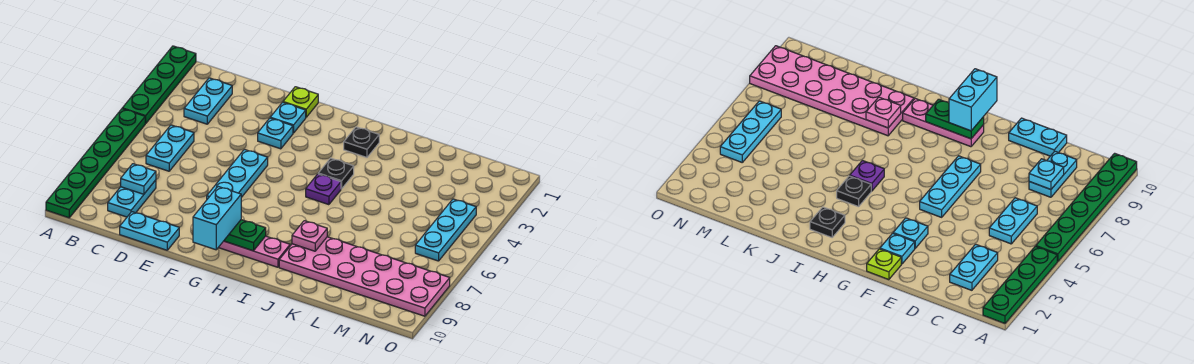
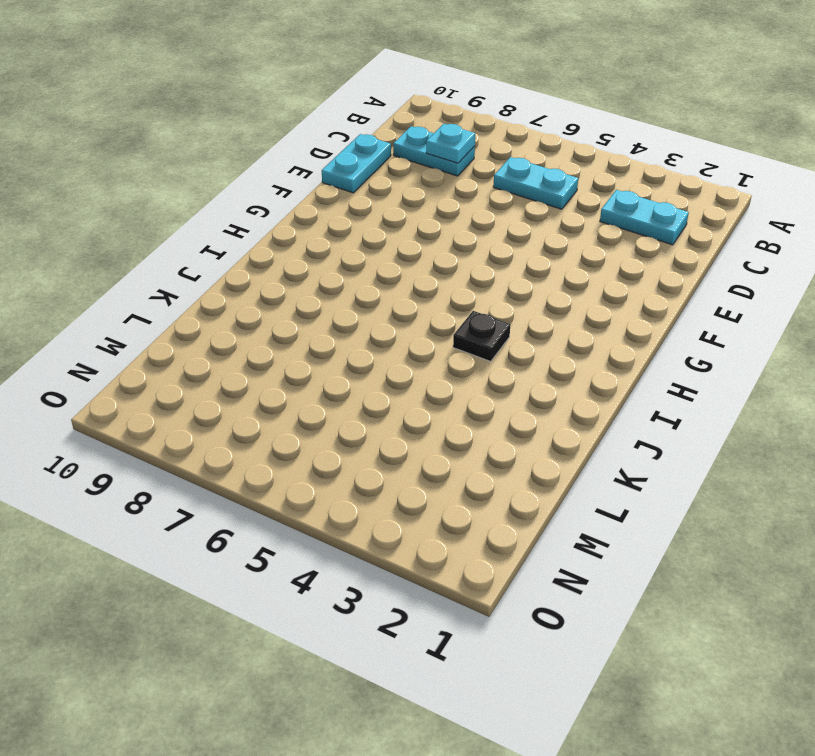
none -> green 1x4 plate [122,46,196,123]
none -> green 1x6 plate [46,109,146,218]
none -> lime 1x1 plate [283,87,318,117]

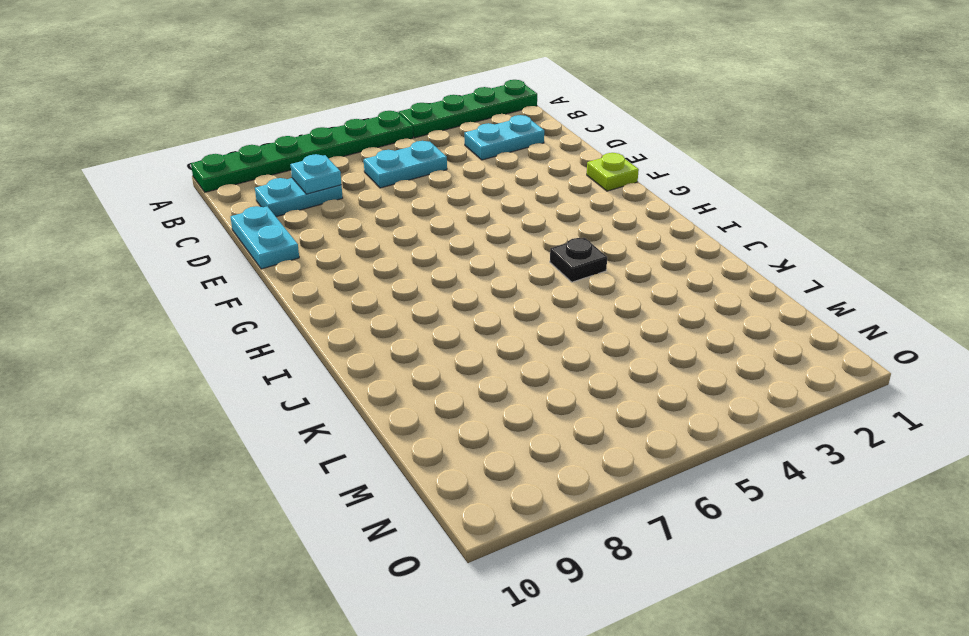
none -> cyan 1x1 plate [270,102,306,133]
none -> cyan 1x1 plate [258,118,293,149]
none -> cyan 1x3 plate [207,150,268,199]

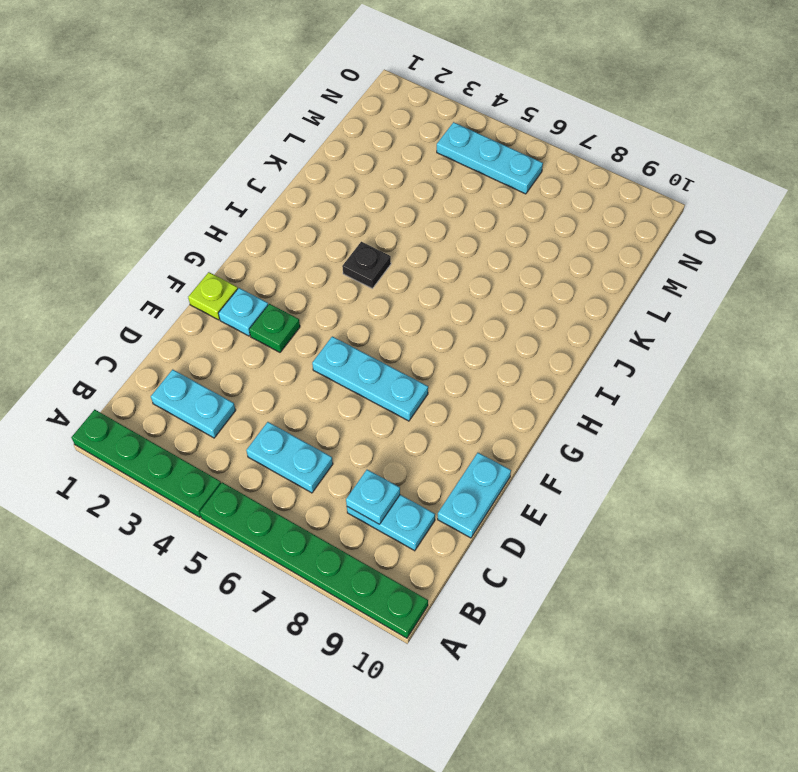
green 1x1 plate [249,304,300,352] -> cyan 1x1 plate [258,118,293,149]
none -> pink 1x3 plate [218,236,290,267]
none -> black 1x1 plate [344,127,379,157]
none -> purple 1x1 plate [306,174,341,205]

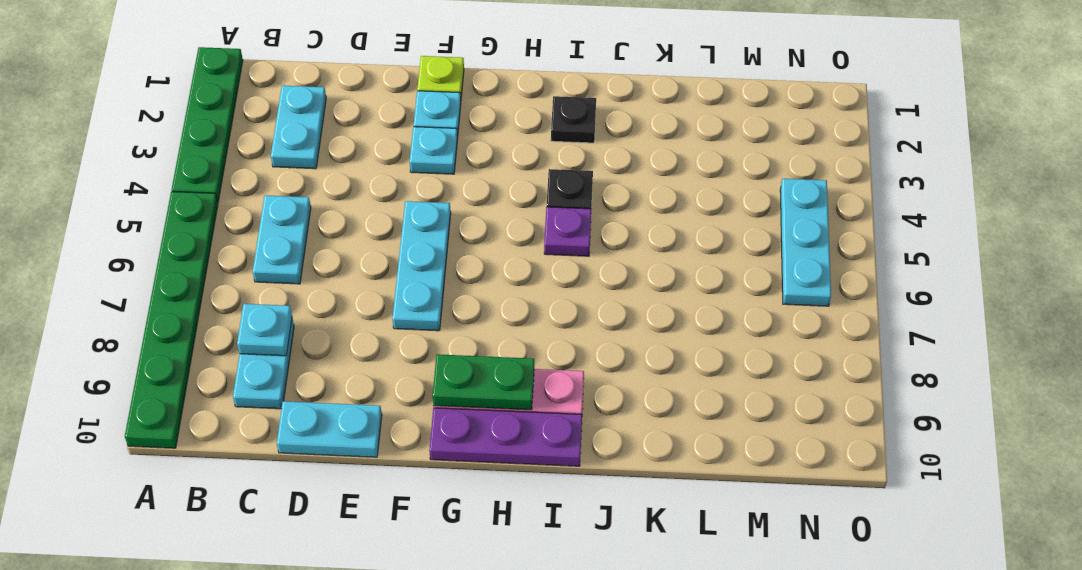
purple 1x3 plate [429,408,582,466] -> none
none -> pink 2x6 plate [279,237,450,316]
none -> pink 1x1 plate [292,221,327,251]
none -> cyan 1x2 brick [193,187,241,250]

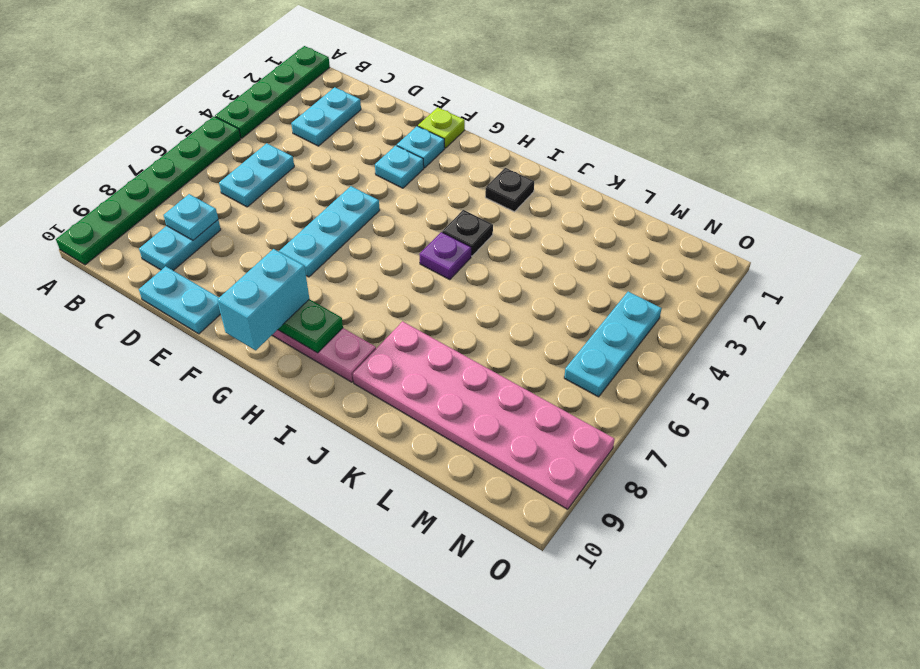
none -> pink 1x1 plate [292,221,327,251]

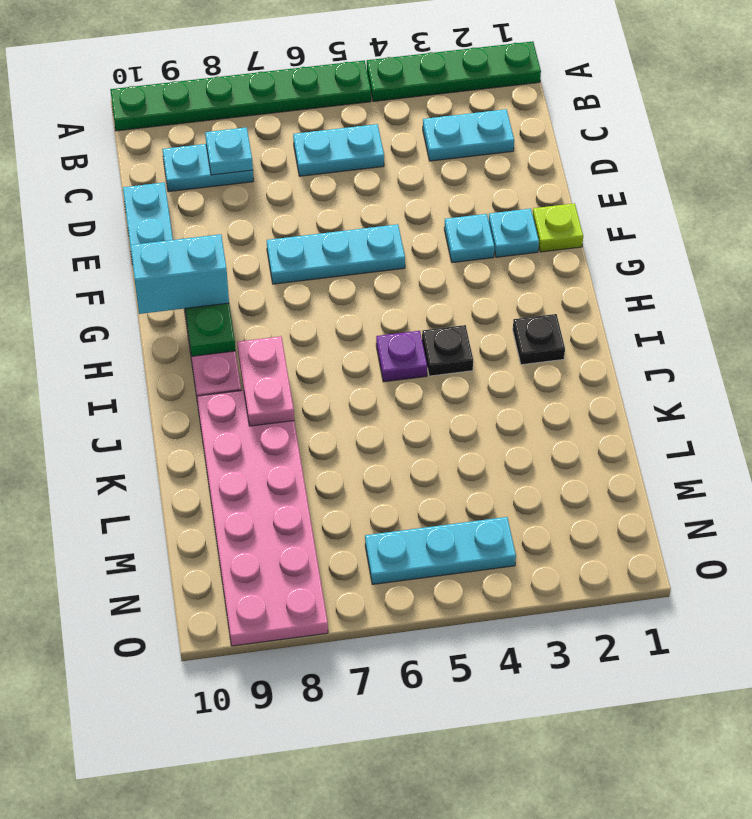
pink 1x2 plate [237,336,294,426] -> pink 1x1 plate [292,221,327,251]

